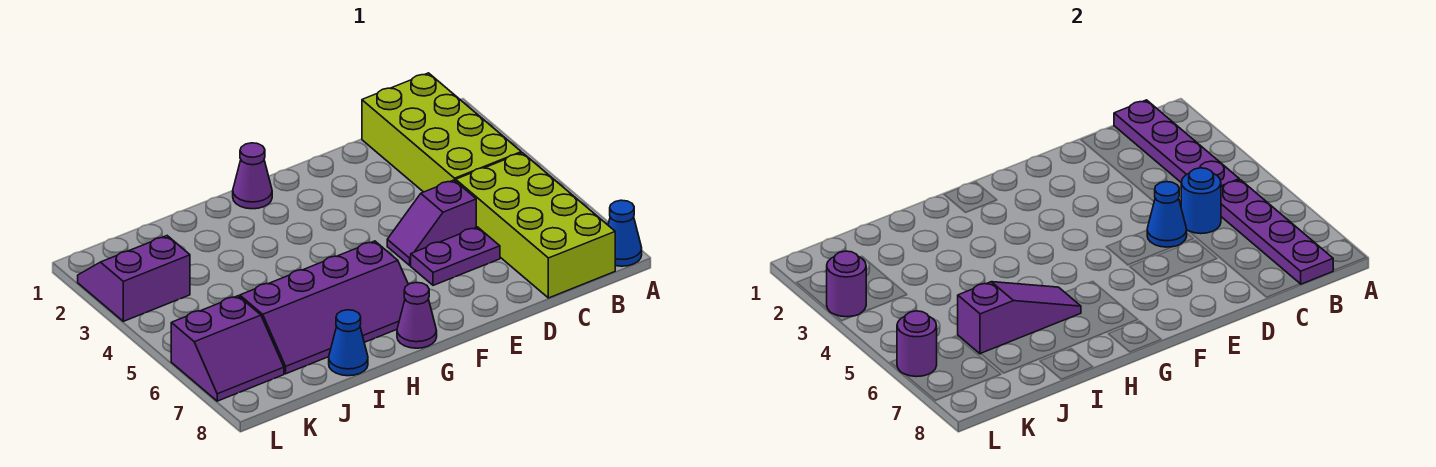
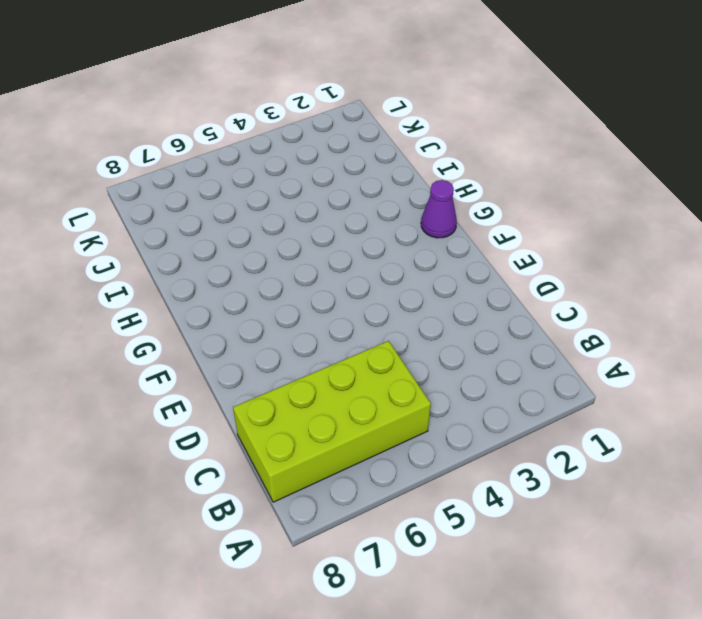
none -> blue 1x1 cone [608,200,642,266]
none -> lime 2x4 brick [362,73,521,192]
none -> purple 1x2 slope [387,180,476,265]

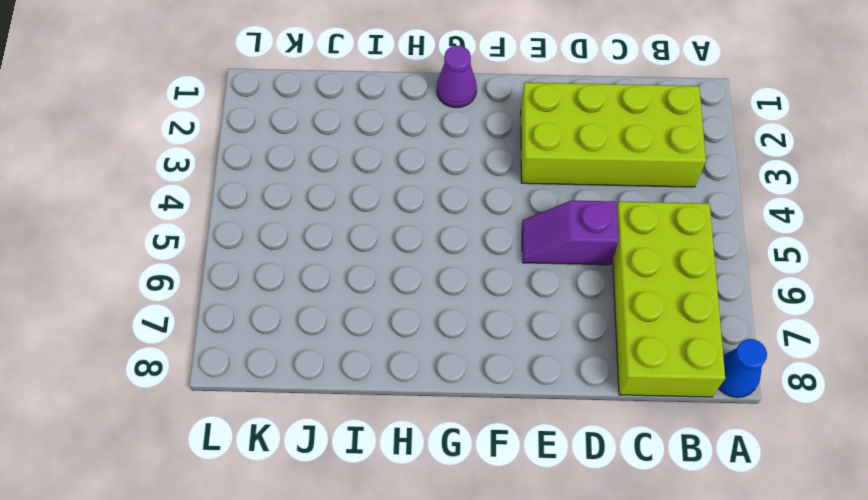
lime 2x4 brick [521,82,706,187] -> lime 2x4 brick turned to [362,73,521,192]
none -> purple 1x2 plate [411,227,500,285]
none -> purple 2x4 slope [240,241,408,374]
none -> purple 1x1 cone [397,283,437,348]

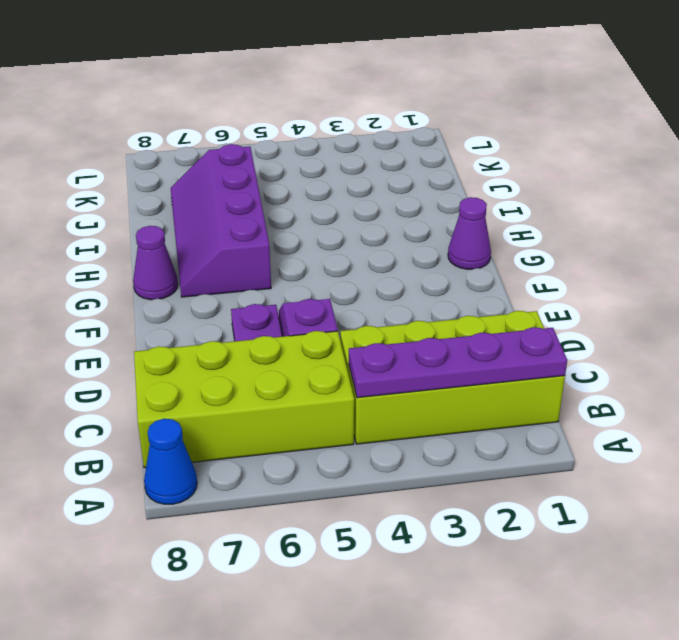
none -> blue 1x1 cone [329,310,368,376]
none -> purple 2x2 slope [78,236,190,321]
none -> purple 2x2 slope [171,296,284,401]

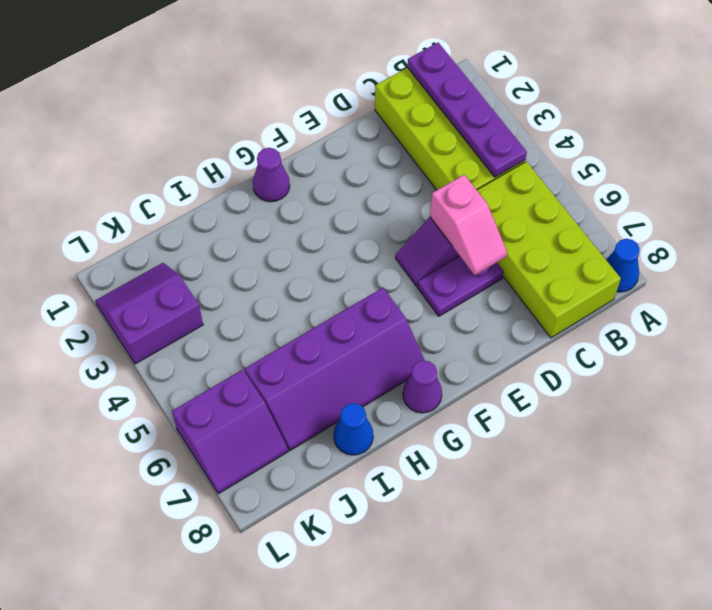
pink 1x2 slope [430,175,507,275] -> blue 1x1 cone [1147,182,1187,247]
none -> purple 1x4 plate [1221,180,1333,284]
none -> blue 1x1 round brick [1181,168,1221,234]
none -> purple 1x3 slope [958,282,1081,354]

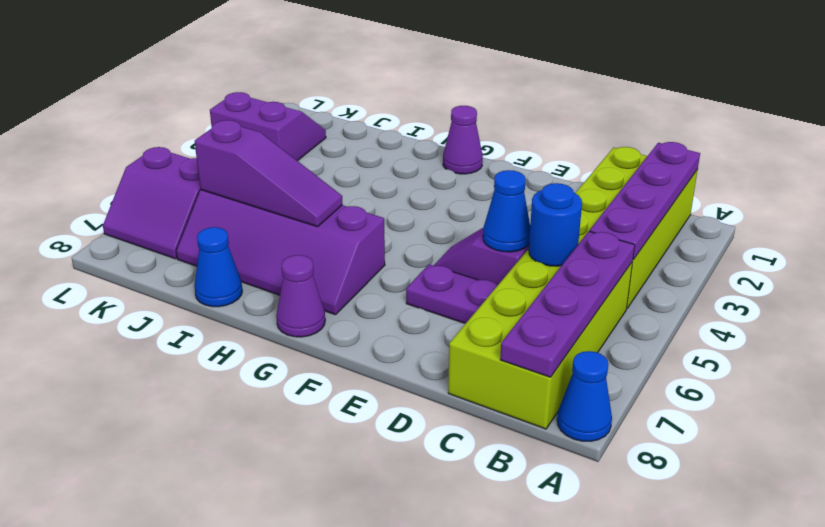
none -> purple 1x1 round brick [827,251,866,317]
none -> purple 1x1 round brick [897,311,937,377]

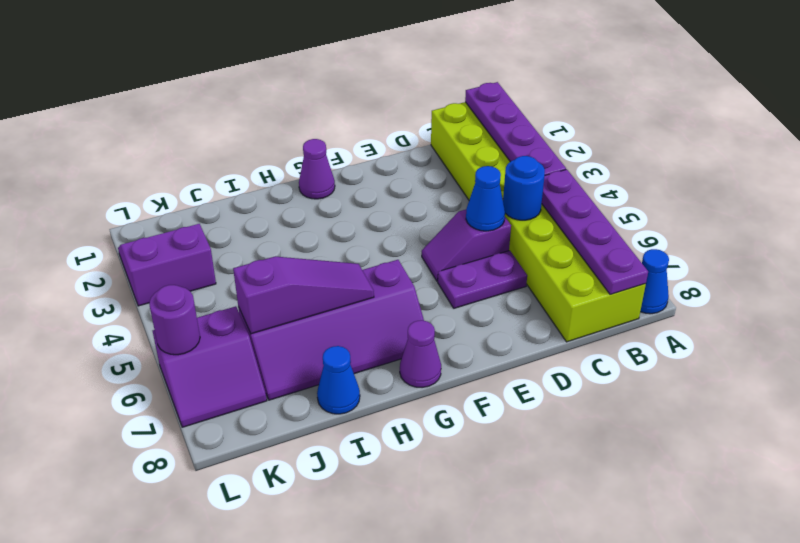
none -> purple 1x1 round brick [827,251,866,317]

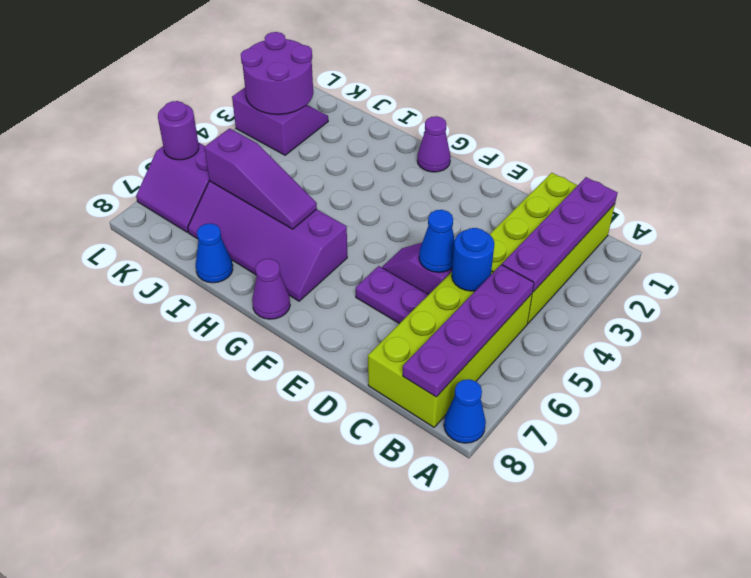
purple 2x2 round brick [241,32,313,114] -> purple 1x1 round brick [827,251,866,317]

